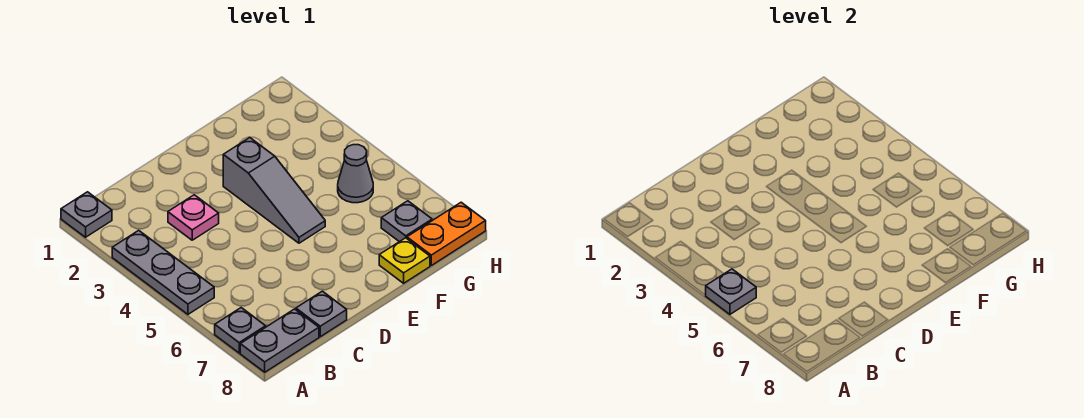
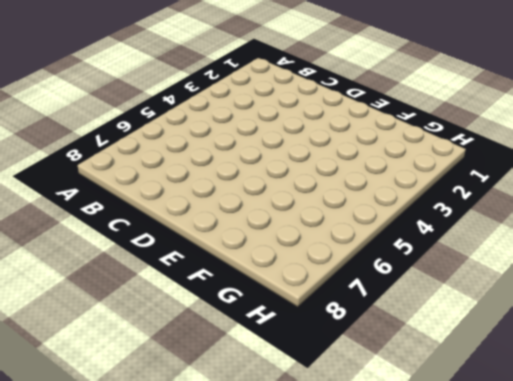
none -> grey 1x1 plate [61,192,112,237]
none -> grey 1x3 plate [112,230,214,314]
none -> grey 1x1 plate [215,308,266,353]

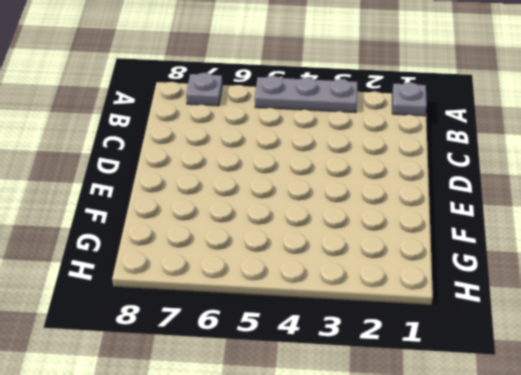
none -> grey 1x2 plate [240,309,319,372]
none -> pink 1x1 plate [168,195,219,240]
none -> grey 1x1 plate [296,291,347,337]

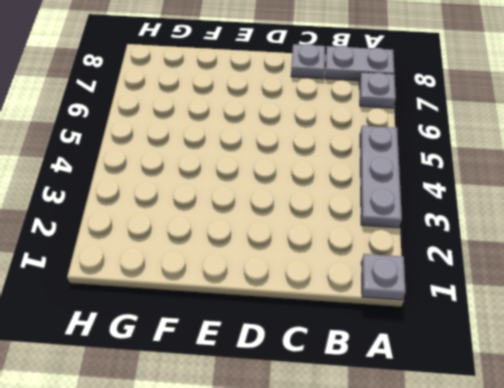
none -> pink 1x1 plate [168,195,219,240]
none -> grey 1x3 slope [223,137,325,243]
none -> yellow 1x1 plate [379,238,430,283]

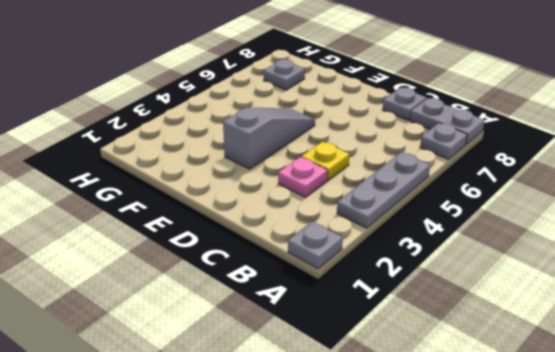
yellow 1x1 plate [301,142,349,180] -> yellow 1x1 plate moved to [379,238,430,283]
none -> grey 1x1 cone [338,145,373,203]
none -> orange 1x2 plate [407,202,486,265]
none -> grey 1x1 plate [705,269,756,314]

